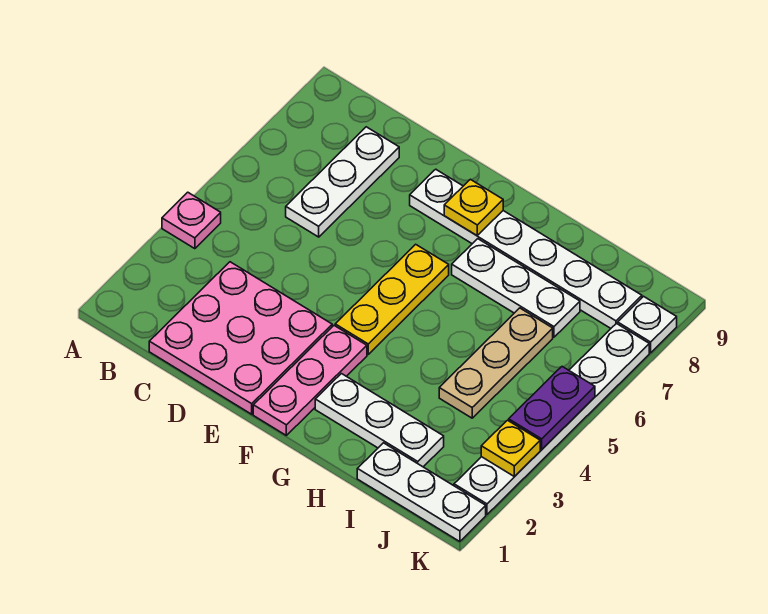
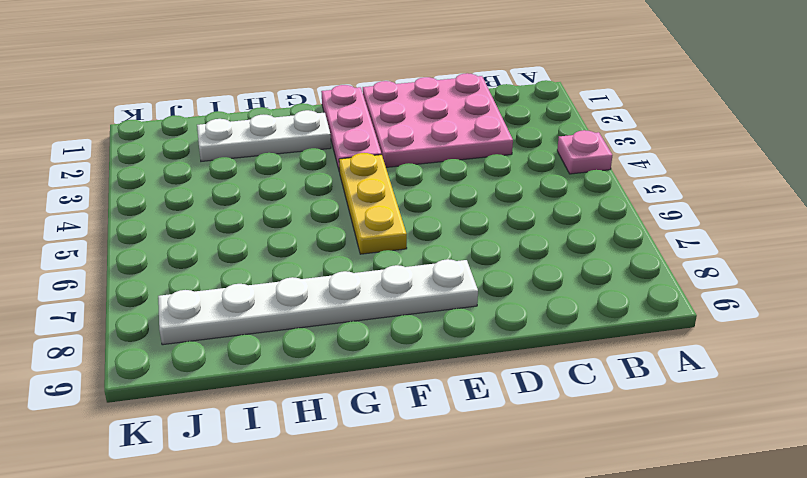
none -> white 1x3 plate [286,127,399,237]
none -> white 1x3 plate [452,239,580,337]
none -> white 1x3 plate [357,443,486,542]

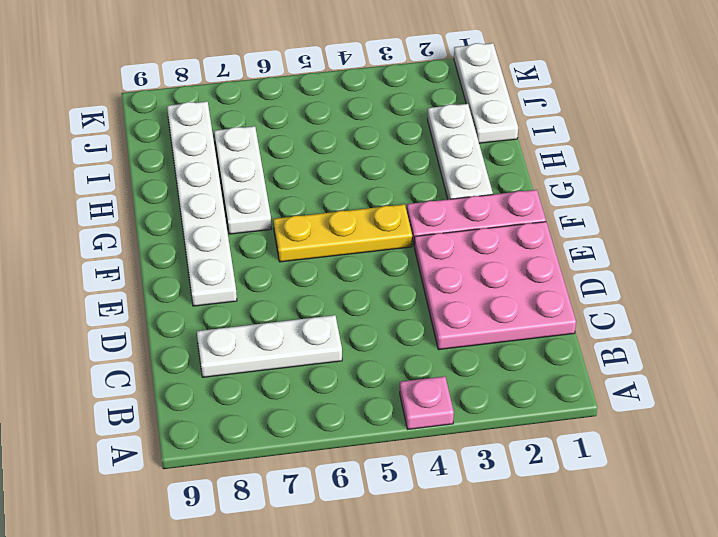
none -> tan 1x3 plate [439,308,553,418]
none -> white 1x6 plate [454,324,649,514]
none -> white 1x1 plate [618,296,677,353]

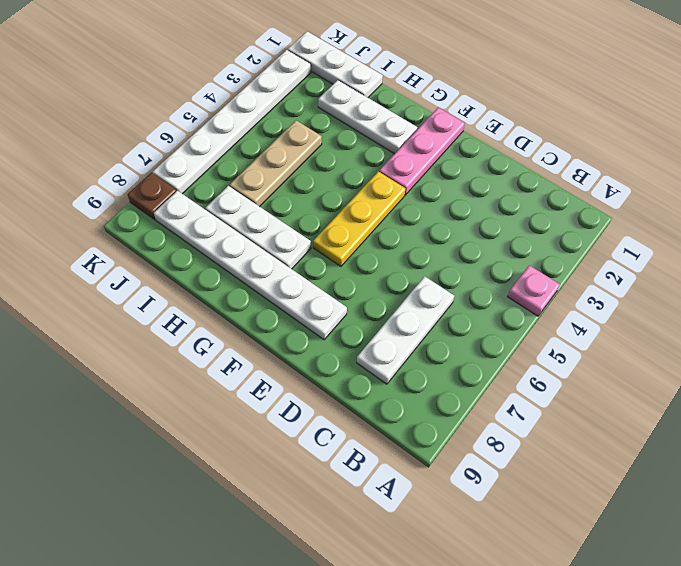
brown 1x1 plate [128,173,176,219] -> white 1x1 plate [618,296,677,353]
none -> pink 3x3 plate [149,262,332,414]
none -> yellow 1x1 plate [444,179,503,235]
none -> yellow 1x1 plate [481,420,540,477]

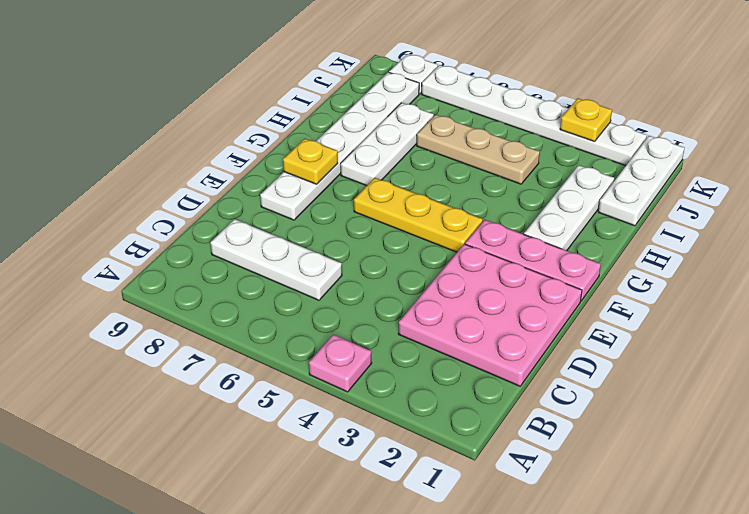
none -> purple 1x2 plate [509,367,595,449]

